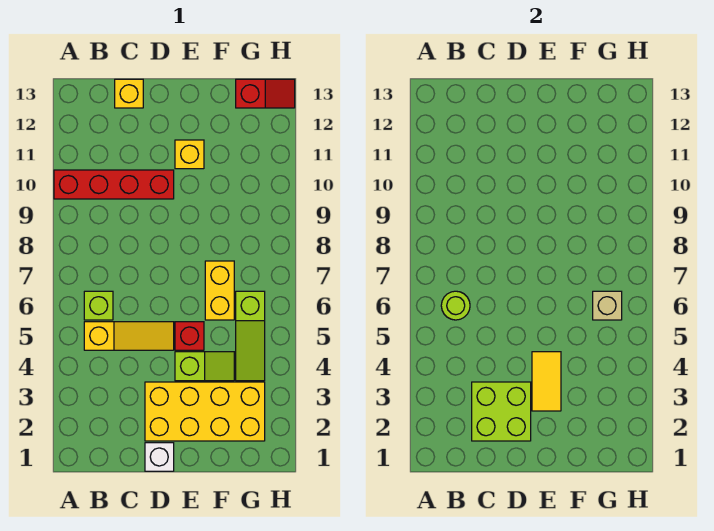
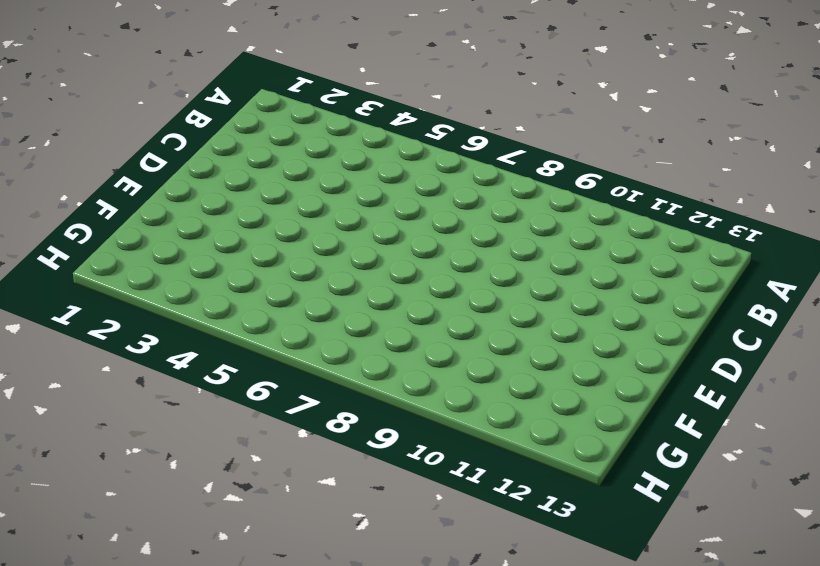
none -> red 1x4 brick [54,170,174,199]
none -> yellow 1x3 slope [84,322,174,350]
none -> lime 1x1 brick [84,291,113,320]

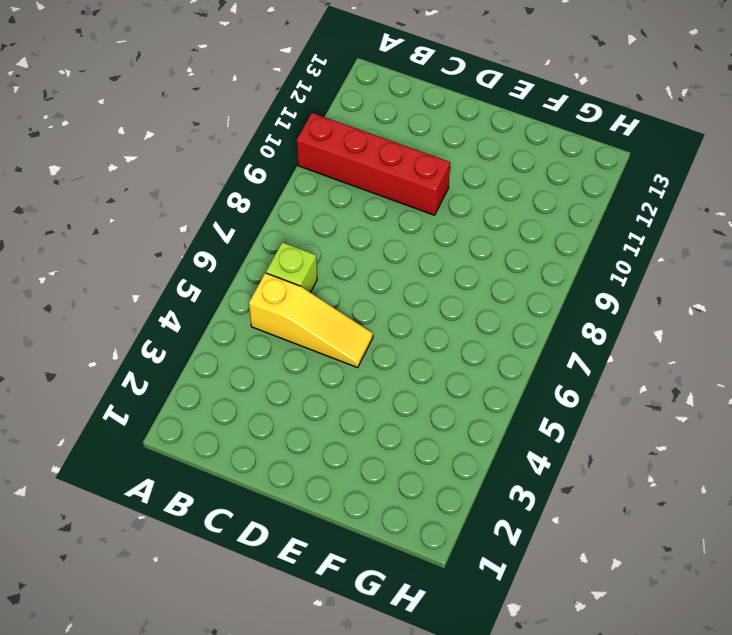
none -> yellow 1x1 brick [115,79,143,108]
none -> white 1x1 brick [145,443,174,471]
none -> yellow 2x4 brick [145,382,265,441]

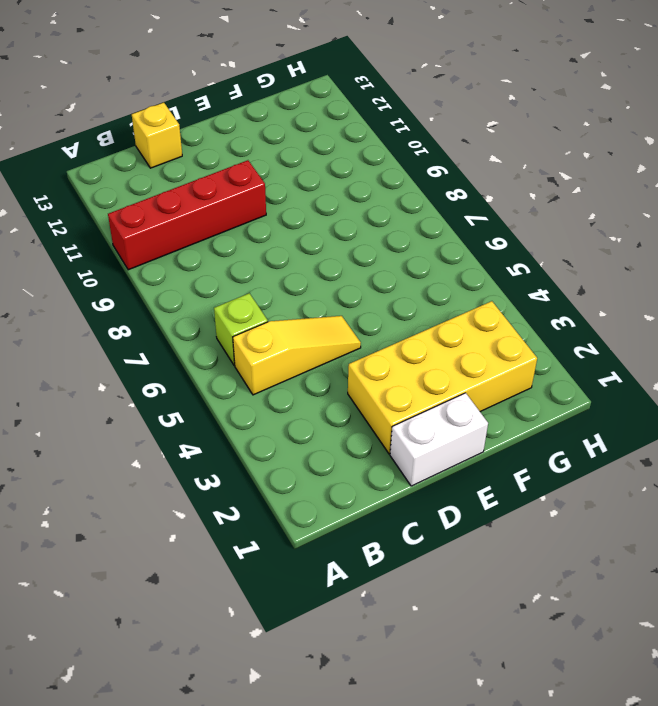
white 1x2 brick [390,393,488,486] -> white 1x1 brick [145,443,174,471]
none -> lime 1x2 slope [175,352,234,381]
none -> red 1x1 brick [175,322,204,350]
none -> yellow 1x1 brick [175,140,204,169]

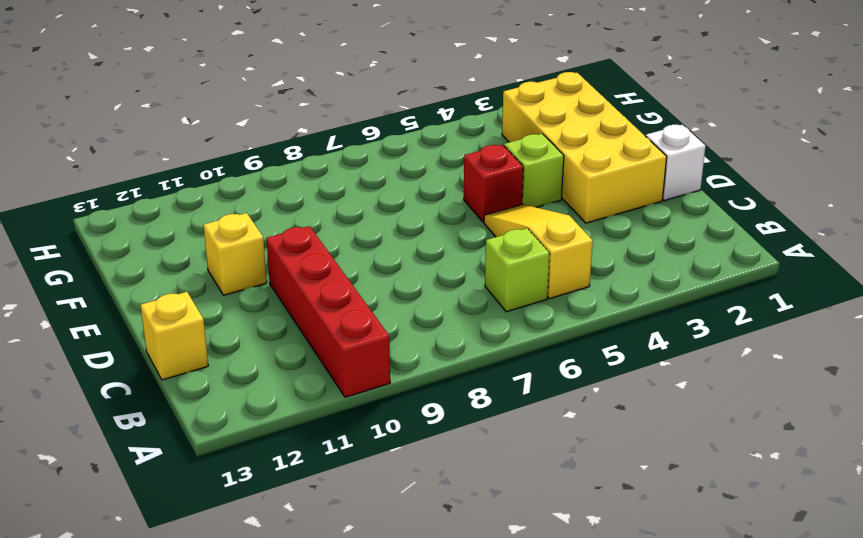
none -> yellow 1x2 brick [205,261,234,320]
none -> lime 1x3 slope [236,291,265,381]
none -> red 1x2 slope [236,79,295,108]

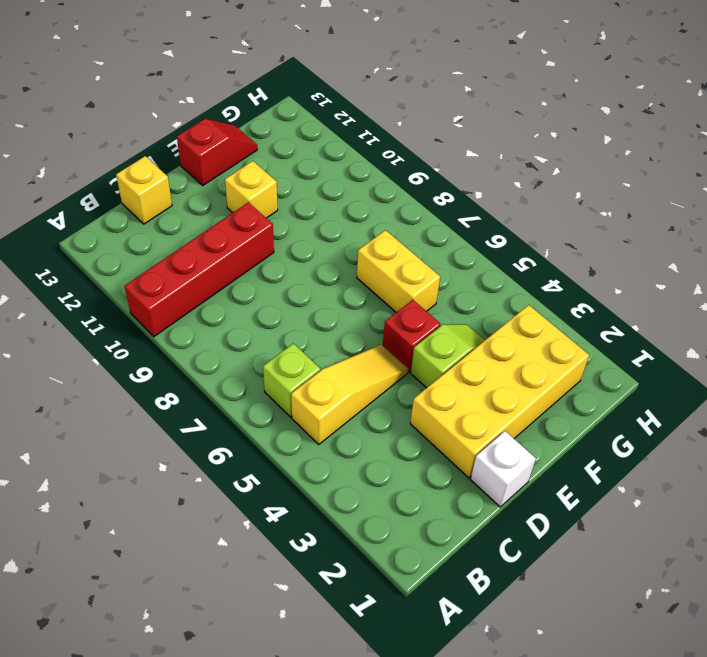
red 1x2 slope [177,119,257,185] -> red 1x2 slope moved to [236,79,295,108]
none -> lime 1x3 slope [236,291,265,381]
none -> lime 1x1 round brick [441,291,470,320]
none -> lime 2x2 brick [472,382,531,441]

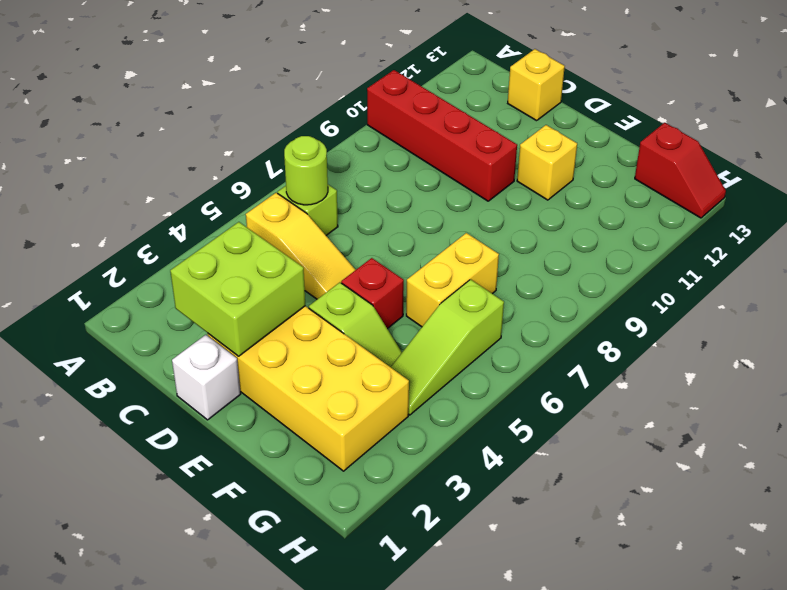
none -> yellow 1x2 tile [532,352,561,411]
none -> tan 1x1 brick [593,291,622,320]

